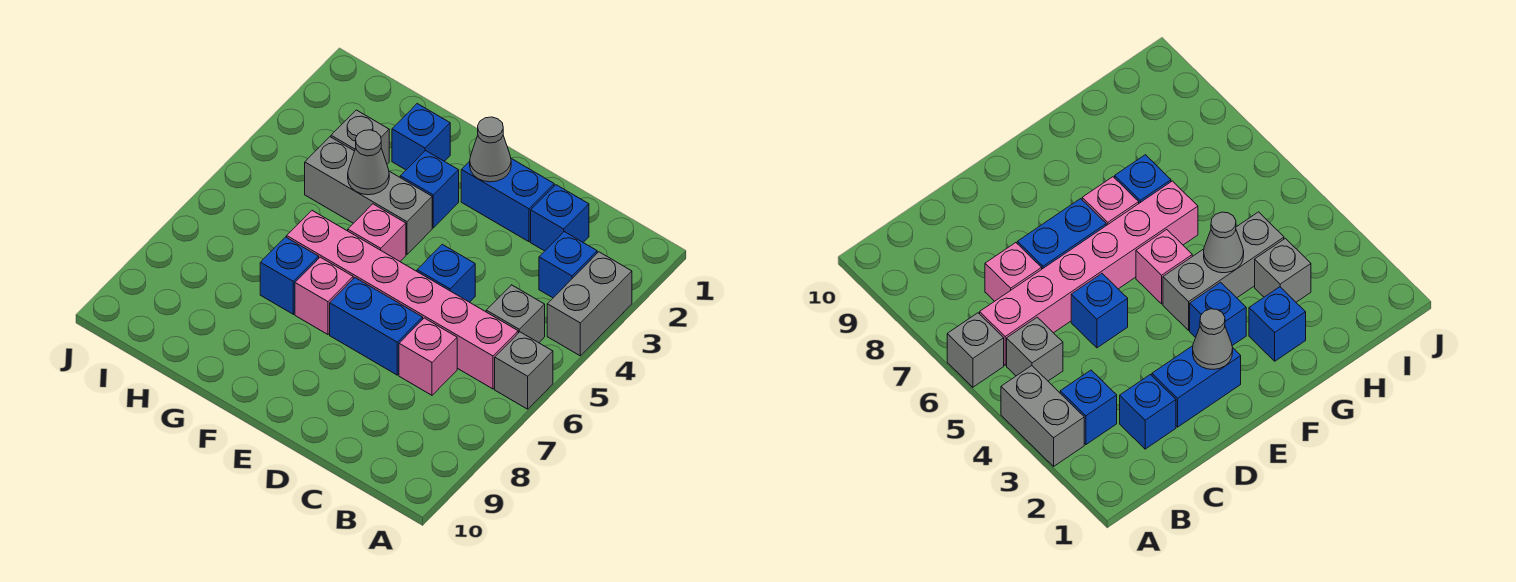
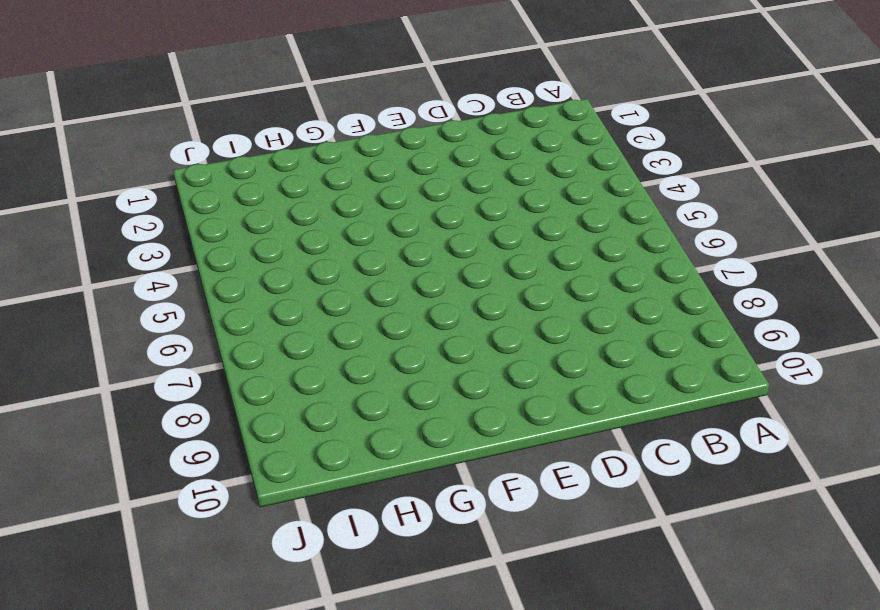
none -> grey 1x2 brick [547,252,632,356]
none -> grey 1x1 brick [495,332,553,409]
none -> blue 1x1 brick [539,232,597,298]

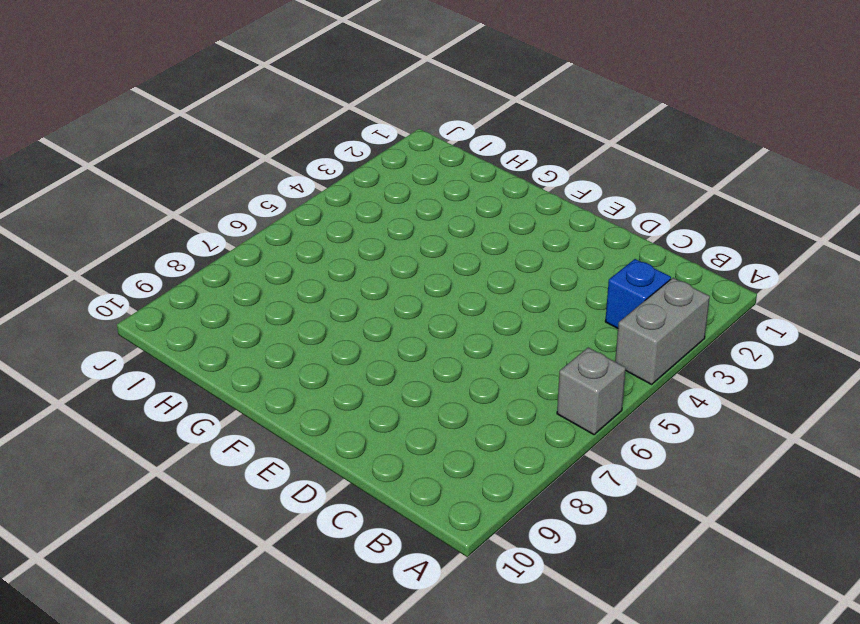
none -> grey 1x1 brick [486,285,545,343]
none -> pink 1x6 brick [287,211,518,389]
none -> blue 1x1 brick [531,185,589,251]

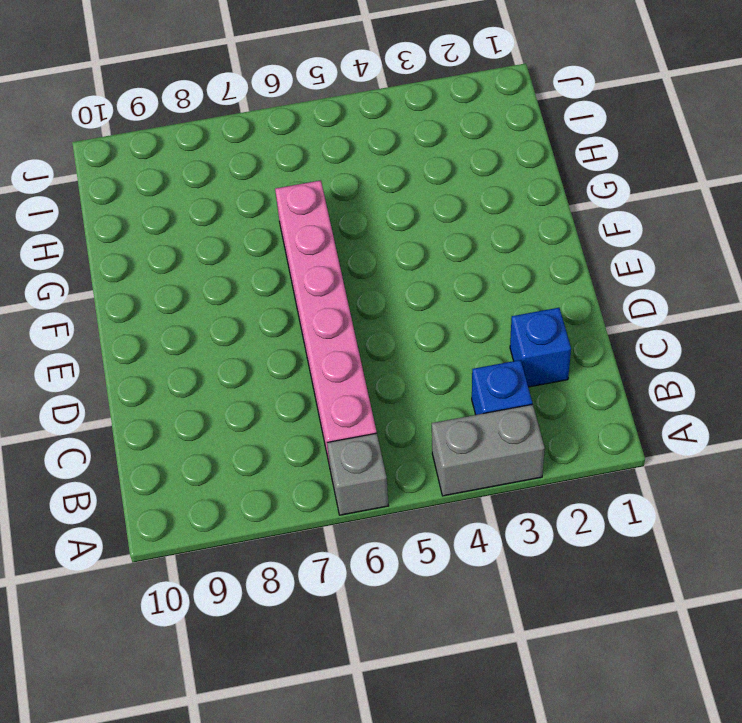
none -> grey 1x1 brick [486,285,545,343]
none -> pink 1x1 brick [399,318,457,395]
none -> blue 1x2 brick [461,159,554,242]

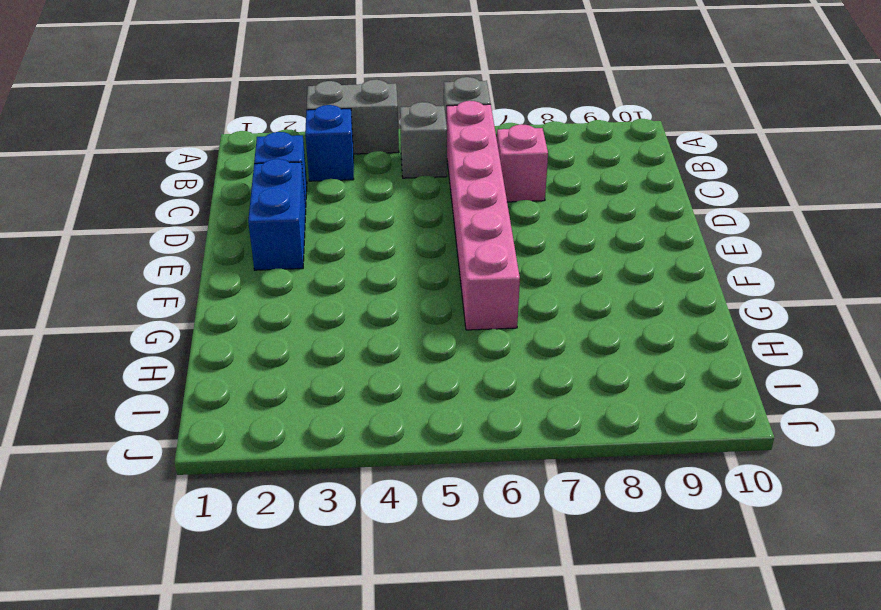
none -> blue 1x1 brick [417,244,475,302]
none -> blue 1x2 brick [330,278,423,375]
none -> blue 1x1 brick [400,151,459,228]

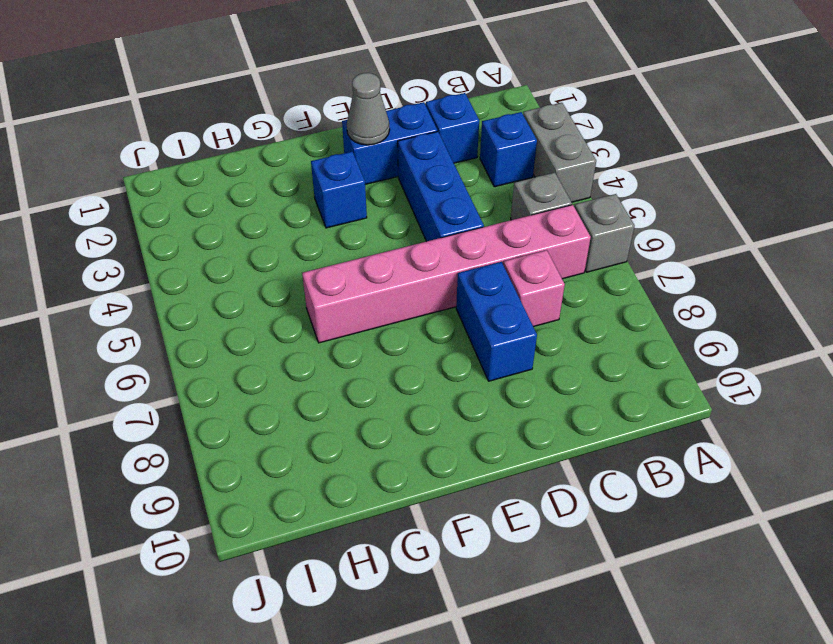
blue 1x3 brick [398,131,484,241] -> blue 1x1 brick [417,244,475,302]
blue 1x2 brick [456,262,537,381] -> blue 1x2 brick turned to [330,278,423,375]
none -> grey 1x3 brick [305,137,432,254]
none -> pink 1x1 brick [348,204,406,261]
none -> pink 1x1 brick [295,257,353,334]

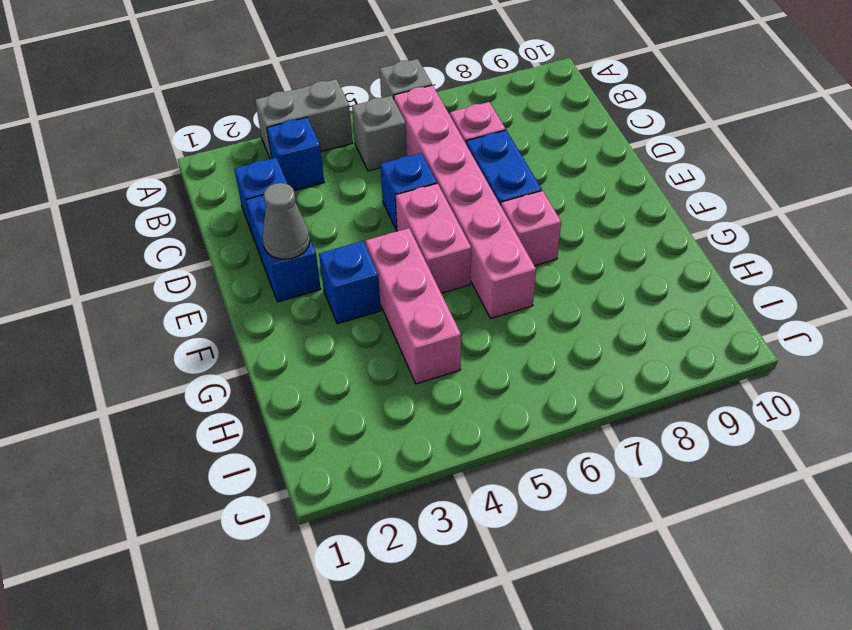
pink 1x2 brick [396,183,471,293] -> pink 1x1 brick [348,204,406,261]
pink 1x3 brick [366,228,461,384] -> grey 1x3 brick [305,137,432,254]
none -> blue 1x1 brick [392,104,450,170]
none -> blue 1x1 brick [260,237,319,314]
none -> grey 1x1 brick [331,110,389,164]

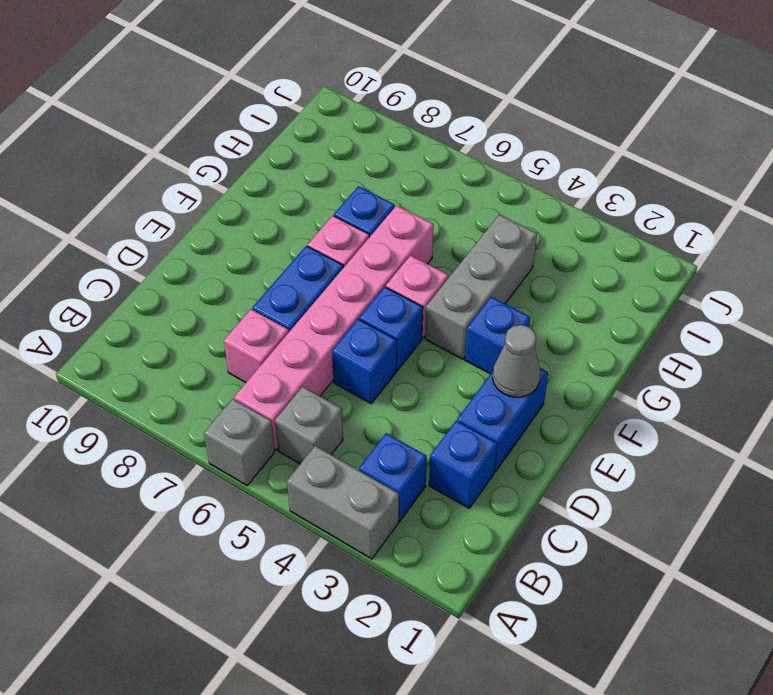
blue 1x1 brick [359,287,423,370] -> blue 1x1 brick moved to [392,104,450,170]
none -> grey 1x1 brick [331,110,389,164]
none -> grey 1x1 cone [348,130,389,195]

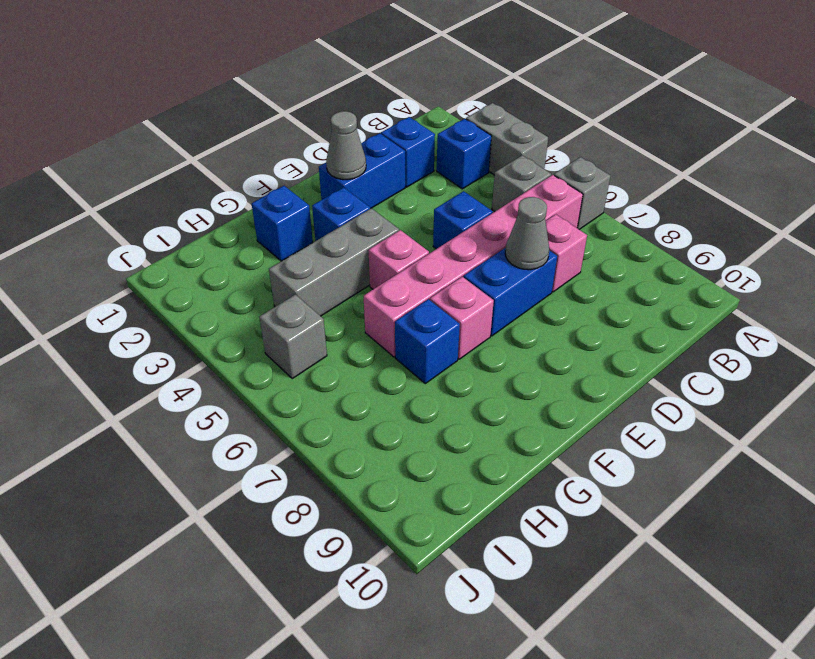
grey 1x1 cone [505,197,549,270] -> grey 1x1 cone moved to [348,130,389,195]
grey 1x1 brick [259,295,327,378] -> grey 1x1 brick moved to [331,110,389,164]

